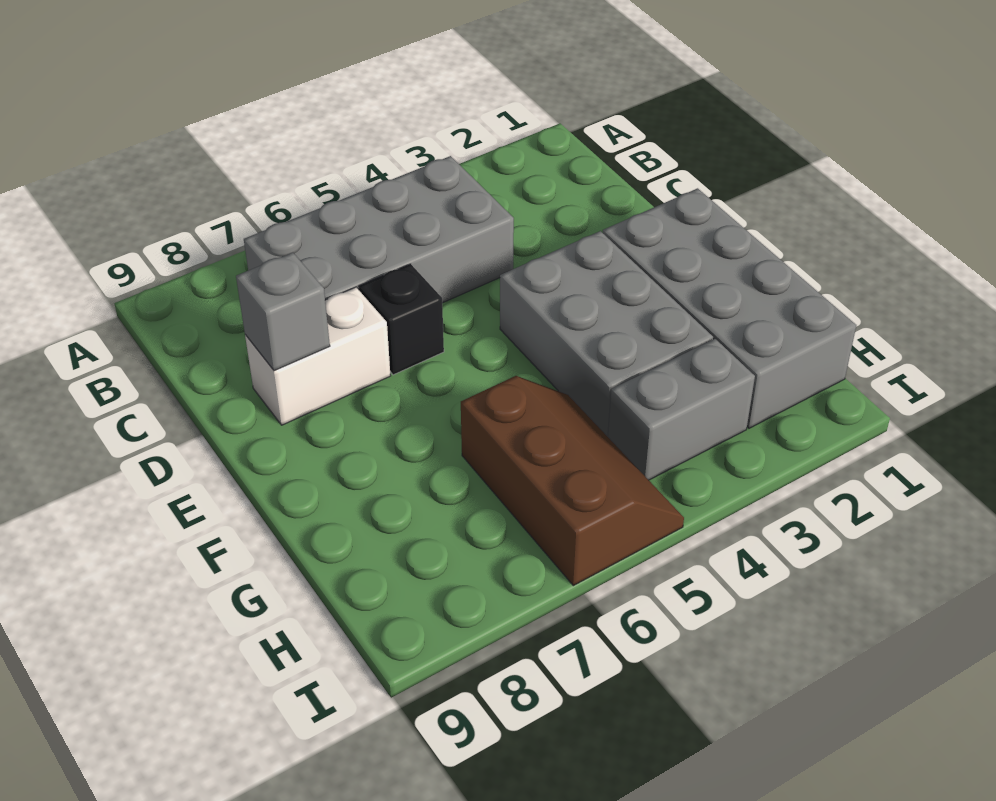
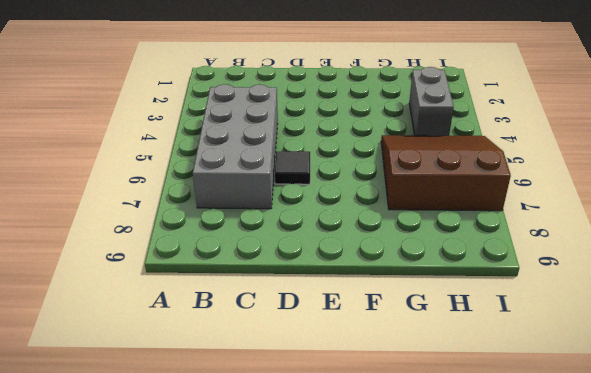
black 1x1 tile [275,151,310,184] -> black 1x1 brick [359,264,444,375]
brown 3x3 slope [381,135,511,211] -> brown 2x3 slope [461,376,684,586]
none -> white 1x2 brick [245,287,390,425]
none -> grey 2x4 brick [603,188,856,428]

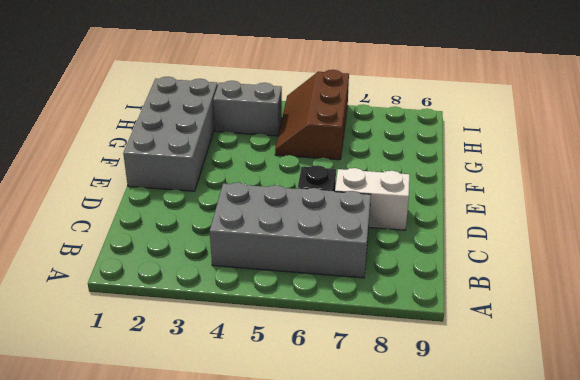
none -> grey 2x3 brick [500,231,713,437]
none -> grey 1x1 brick [236,253,330,371]

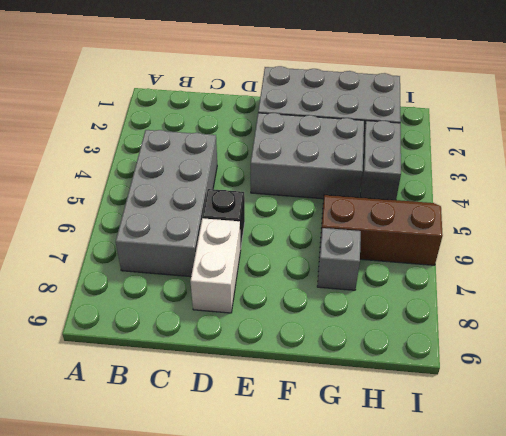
grey 1x1 brick [317,228,361,290] -> grey 1x1 brick moved to [236,253,330,371]

